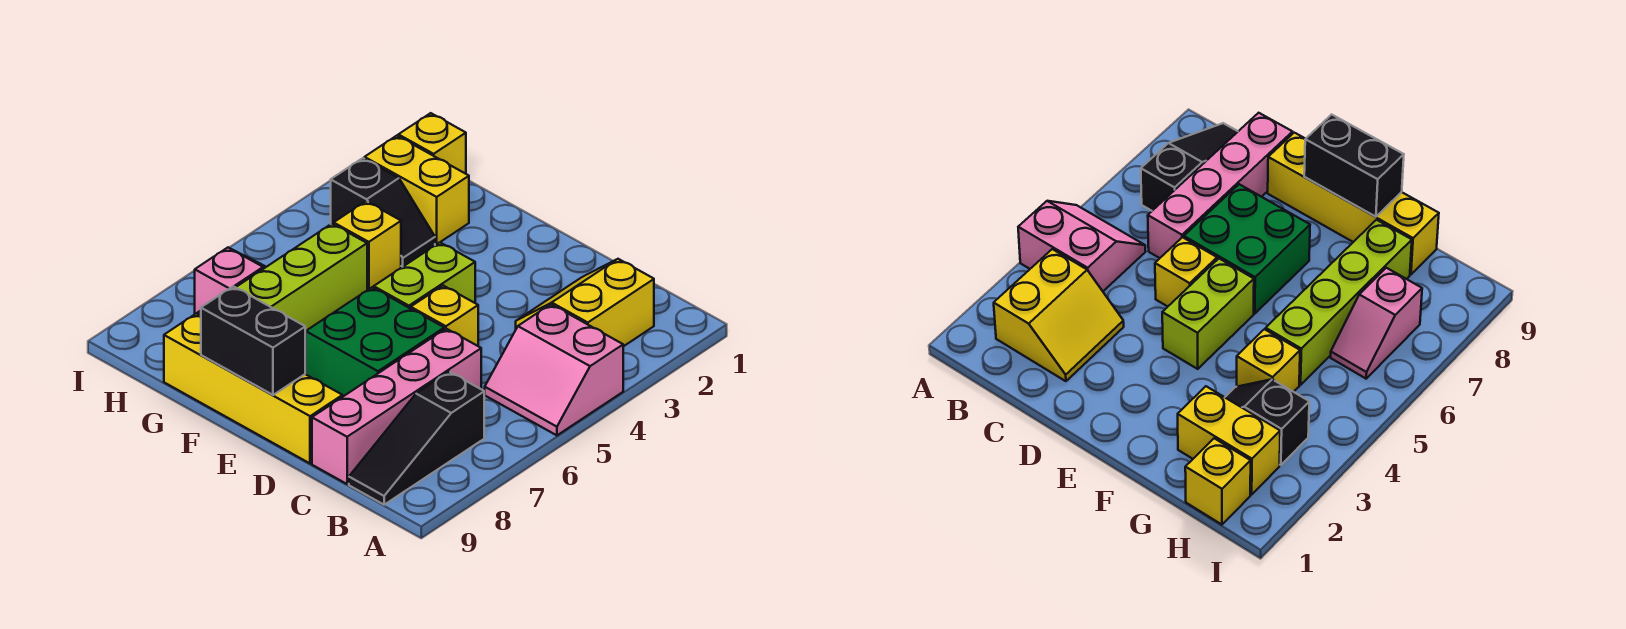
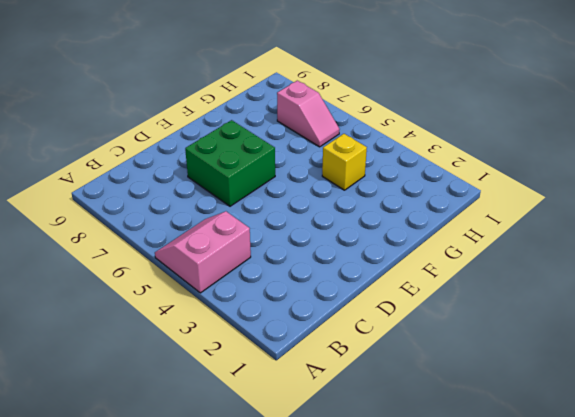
none -> yellow 2x2 slope [516,259,654,346]
none -> black 1x3 slope [349,372,484,505]
none -> pink 1x4 brick [312,329,481,484]

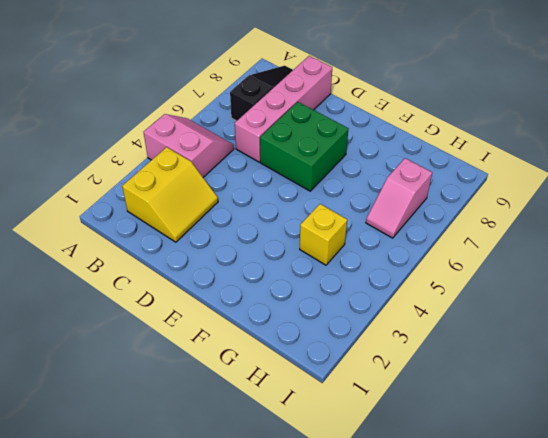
none -> yellow 1x1 brick [411,286,478,346]
none -> yellow 1x4 brick [164,314,342,463]
none -> lime 1x2 brick [374,243,475,308]

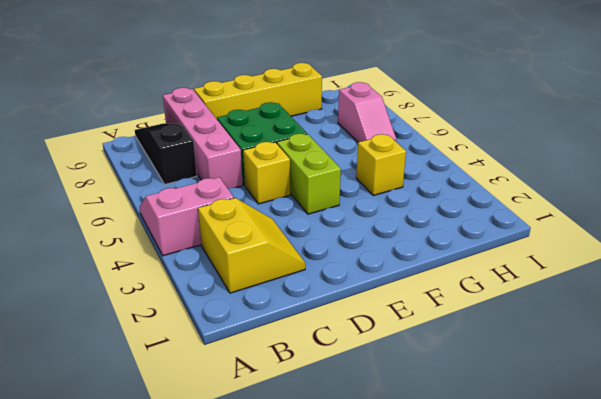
none -> yellow 1x2 brick [364,136,469,244]
none -> black 1x2 slope [331,158,435,267]
none -> lime 1x4 brick [198,224,367,331]

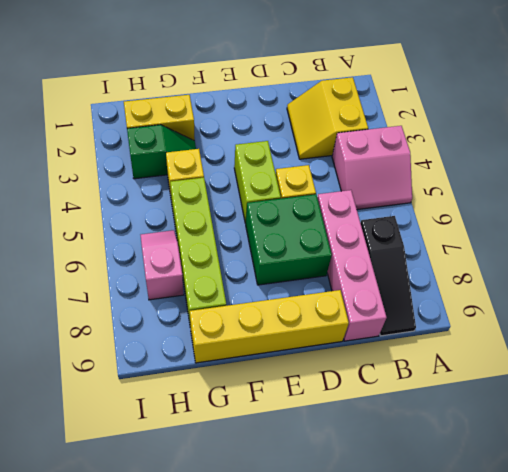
green 1x2 slope [127,125,196,179] -> black 1x2 slope [331,158,435,267]
none -> yellow 1x1 brick [398,113,466,174]
none -> black 1x2 brick [201,286,305,395]

